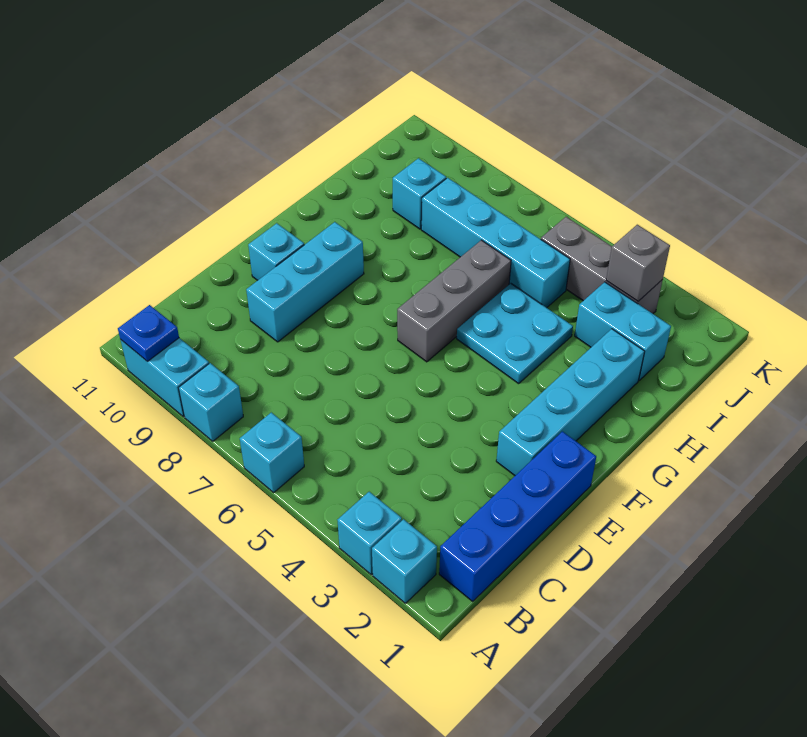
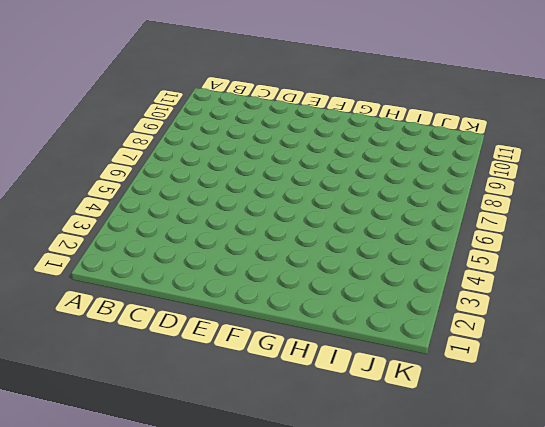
none -> cyan 1x1 brick [372,519,437,603]
none -> cyan 1x1 brick [338,492,402,575]
none -> cyan 1x1 brick [240,412,304,492]

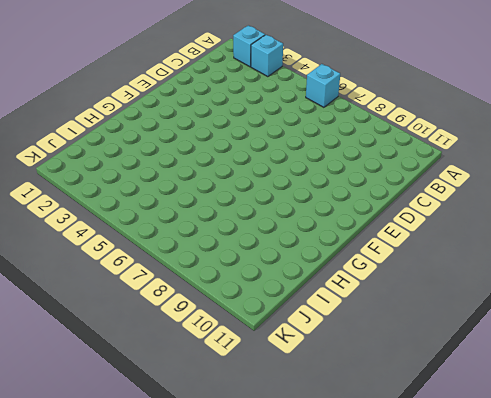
none -> cyan 1x1 brick [179,363,243,441]
none -> cyan 1x2 brick [120,338,209,417]
none -> blue 1x4 brick [439,431,596,601]

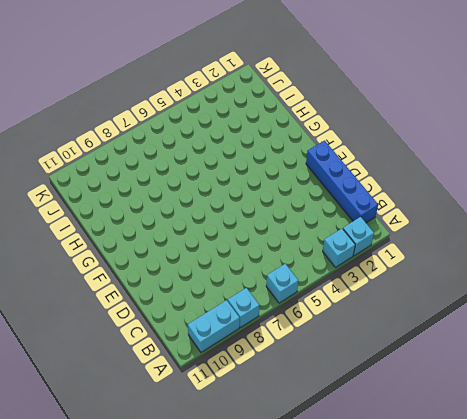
none -> cyan 1x3 brick [246,222,364,342]
none -> cyan 1x4 brick [496,329,645,475]
none -> cyan 1x1 brick [248,223,304,280]

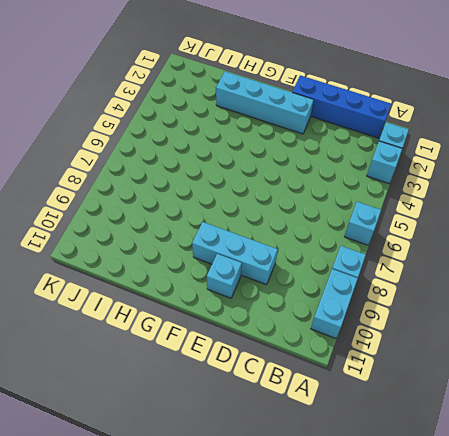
none -> grey 1x3 brick [397,240,511,362]
none -> cyan 2x2 plate [457,283,573,384]
none -> cyan 1x2 brick [575,282,671,380]

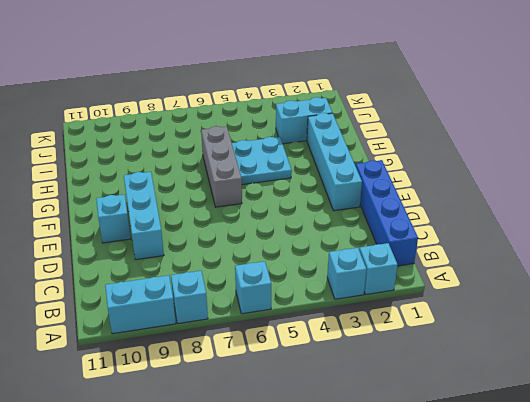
none -> cyan 1x4 brick [421,178,570,308]
none -> cyan 1x1 brick [393,158,446,229]
none -> grey 1x3 brick [541,217,663,314]

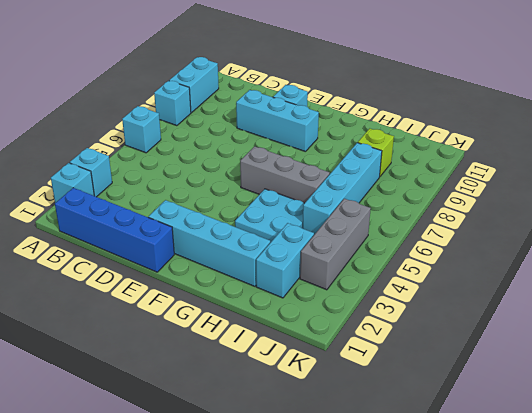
lime 1x1 brick [358,128,394,176] -> cyan 1x1 brick [393,158,446,229]
none -> blue 1x1 plate [118,305,179,361]
none -> grey 1x1 brick [606,225,670,301]

